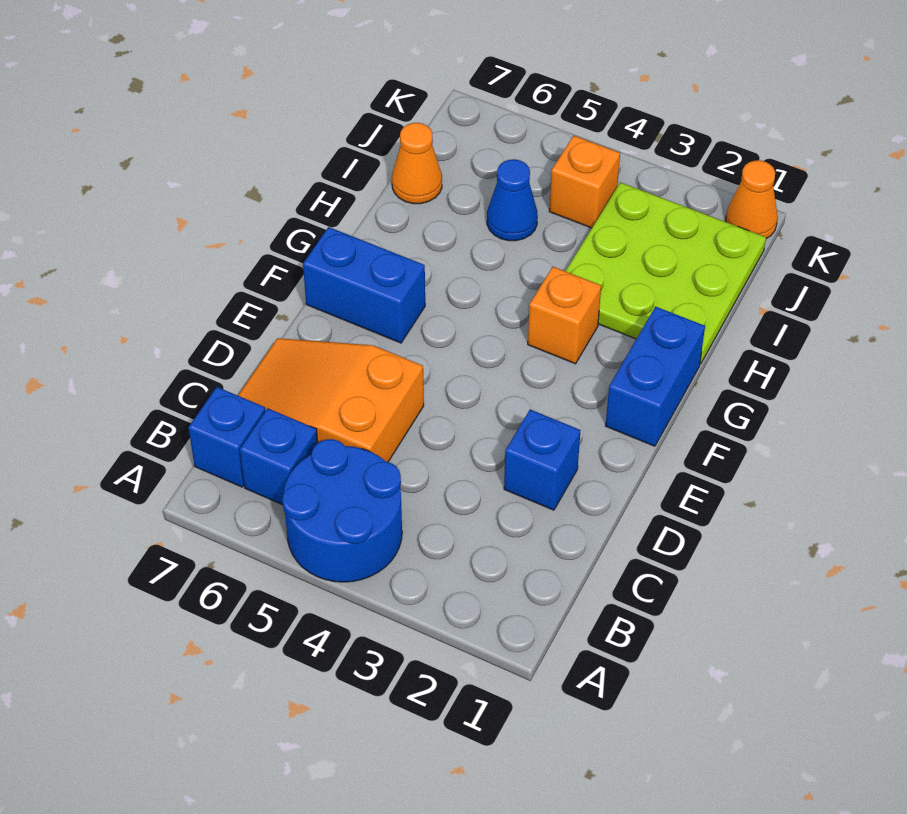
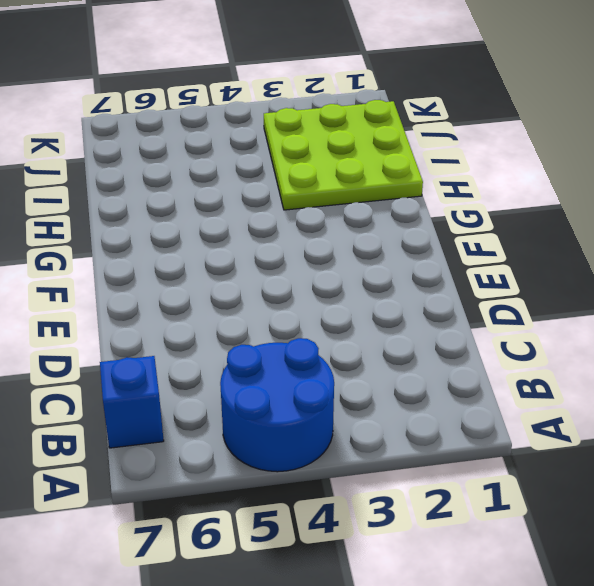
none -> blue 1x1 brick [240,408,318,505]
none -> orange 2x3 slope [238,338,424,462]
none -> blue 1x1 brick [504,410,581,510]

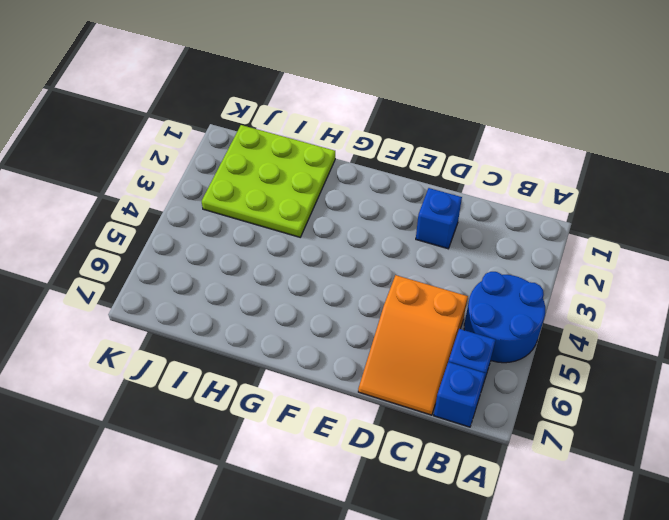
none -> blue 1x2 brick [605,307,705,446]
none -> blue 1x2 brick [303,227,425,343]
none -> orange 1x1 brick [528,267,601,364]

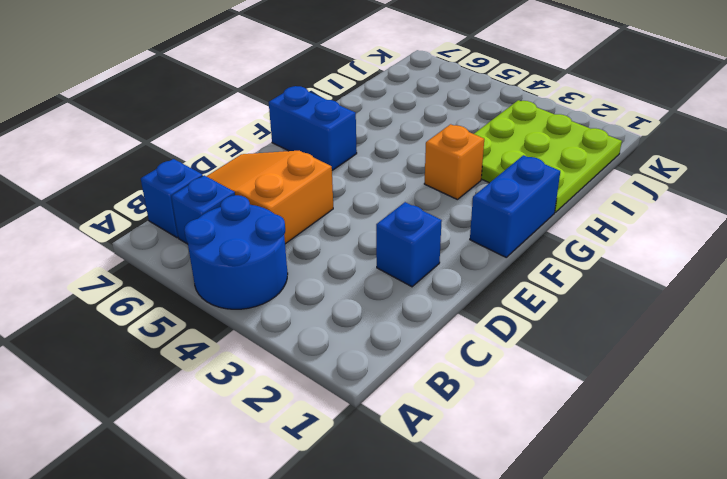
none -> blue 1x1 cone [487,159,538,241]
none -> orange 1x1 cone [392,123,442,204]
none -> orange 1x1 brick [549,136,620,228]

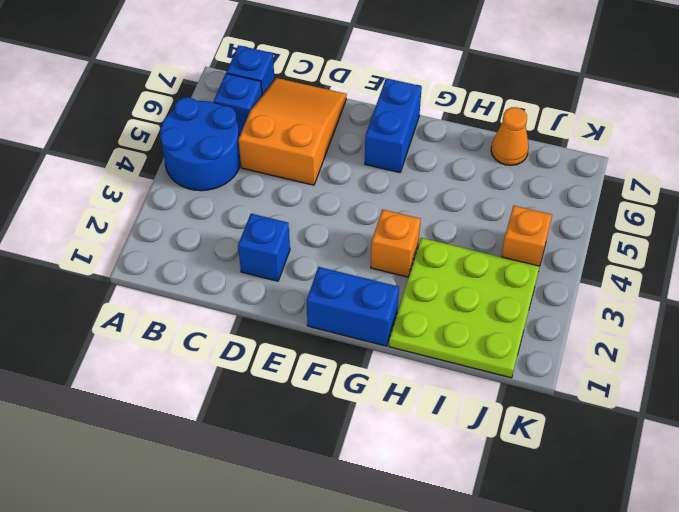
none -> blue 1x1 cone [487,159,538,241]
none -> orange 1x1 cone [726,160,778,239]

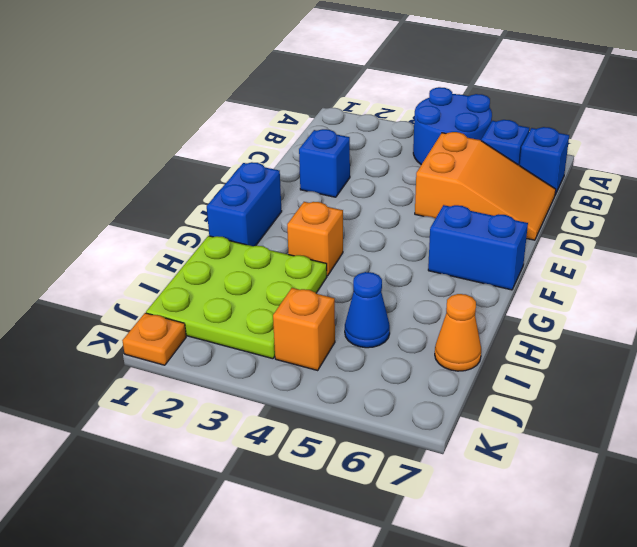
orange 1x1 plate [122,313,186,365] -> orange 1x1 cone [726,160,778,239]

